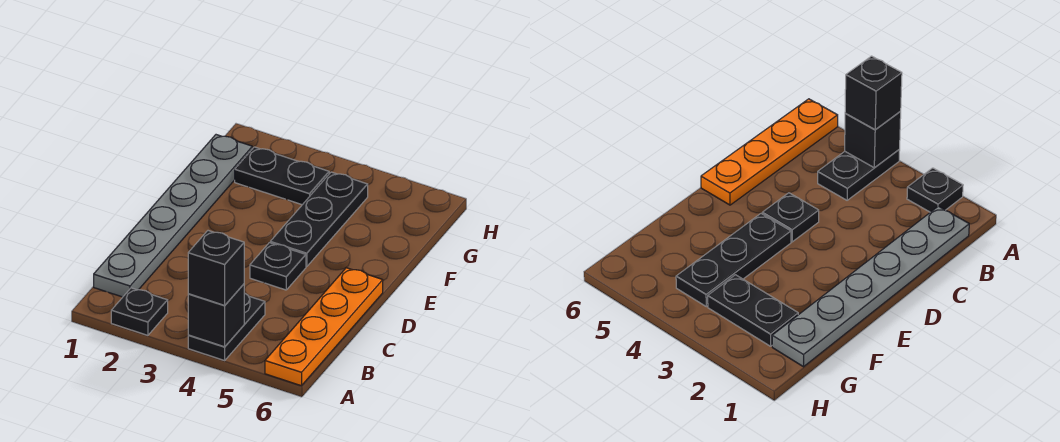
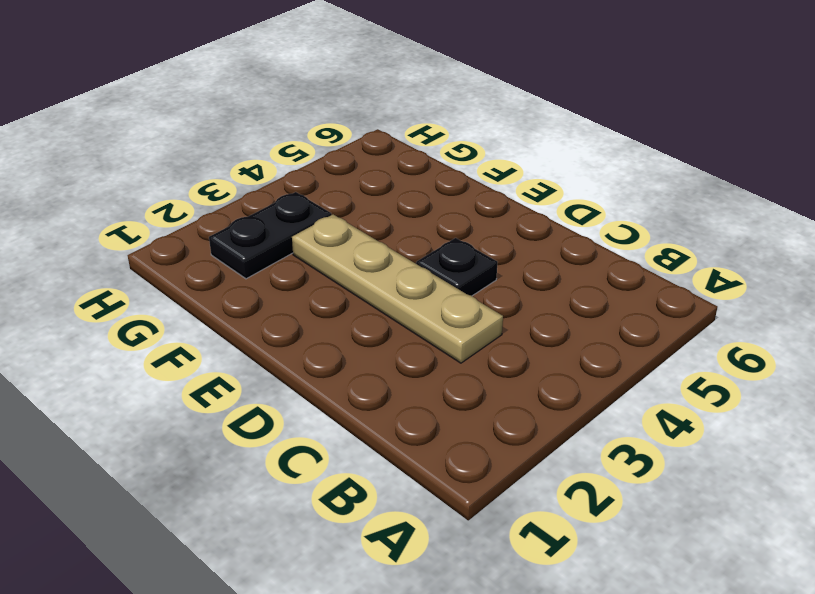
tan 1x4 plate [292,214,503,363] -> none
none -> black 1x1 plate [111,288,168,335]
none -> black 1x2 plate [188,293,265,360]

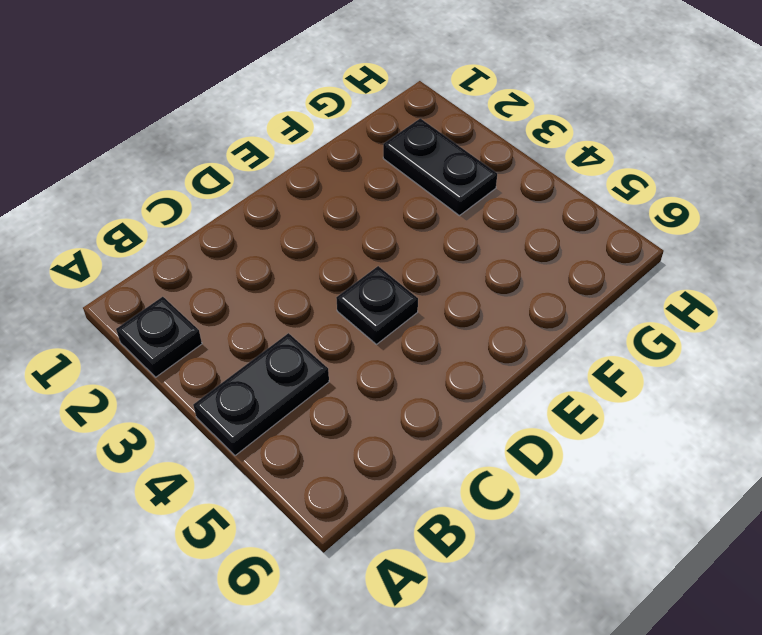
none -> orange 1x4 plate [265,268,383,386]
none -> grey 1x6 plate [94,135,252,297]

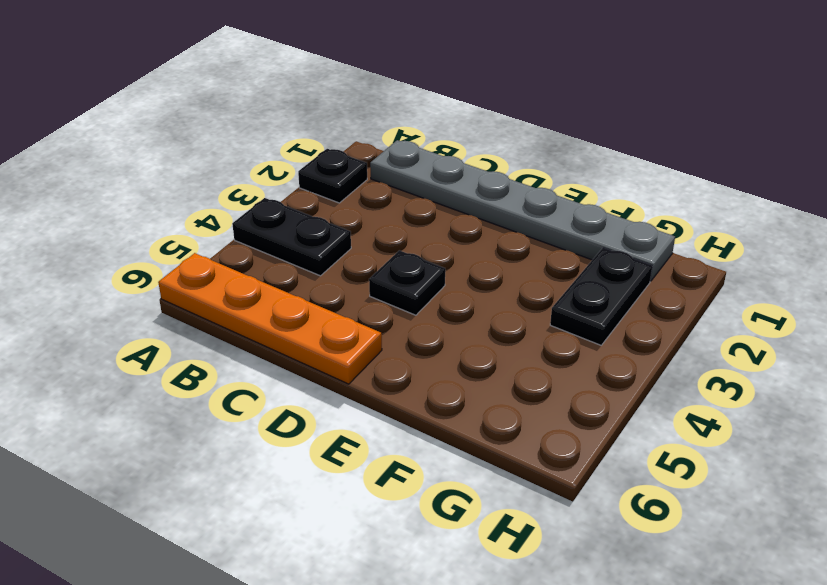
none -> black 1x3 plate [270,172,368,267]
none -> black 1x1 brick [188,284,244,347]

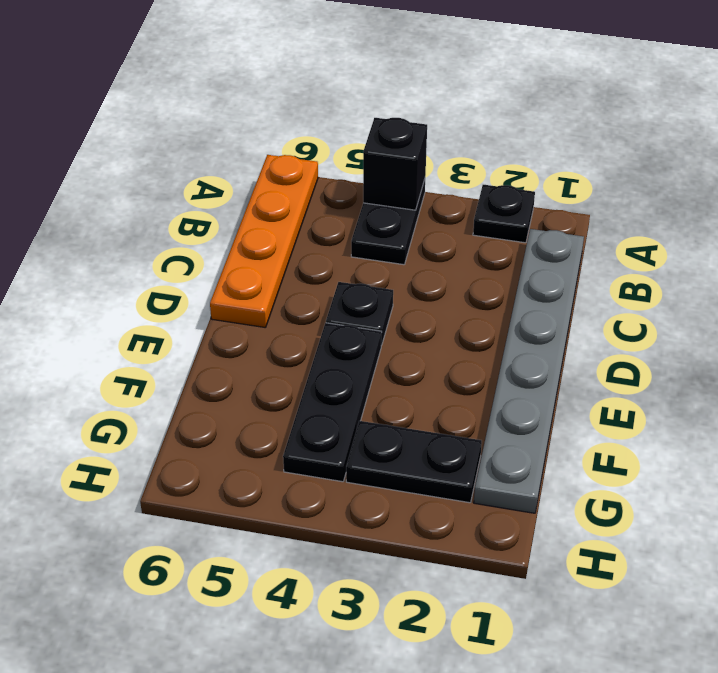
none -> black 1x1 brick [188,231,244,305]

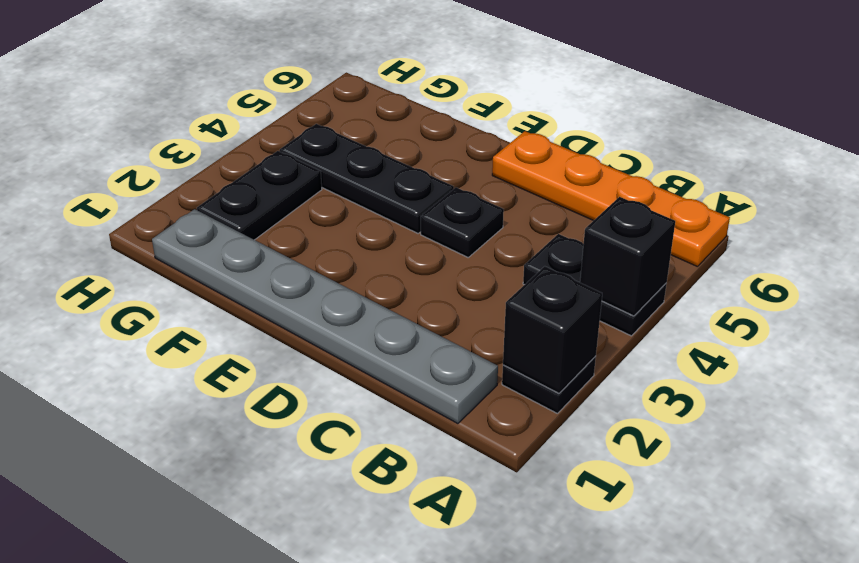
black 1x1 brick [503,266,602,393] -> black 1x1 brick moved to [188,231,244,305]

